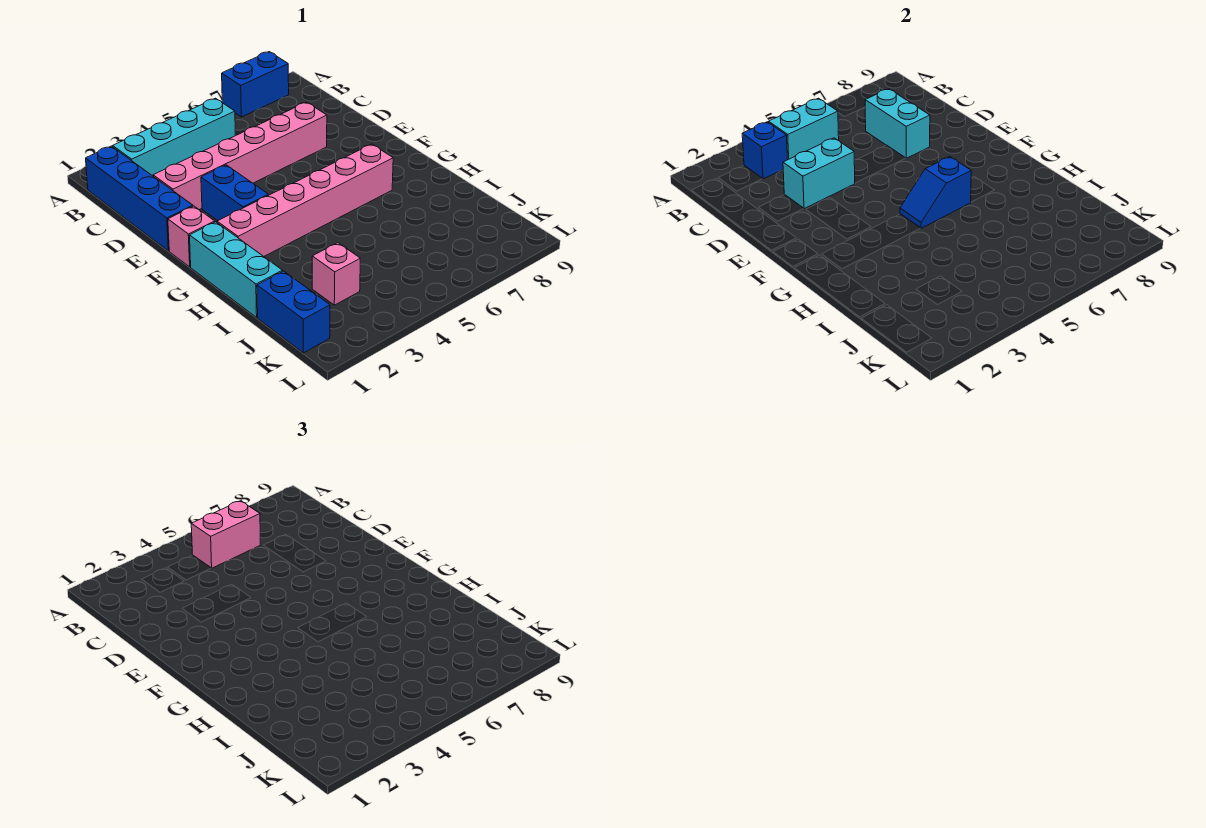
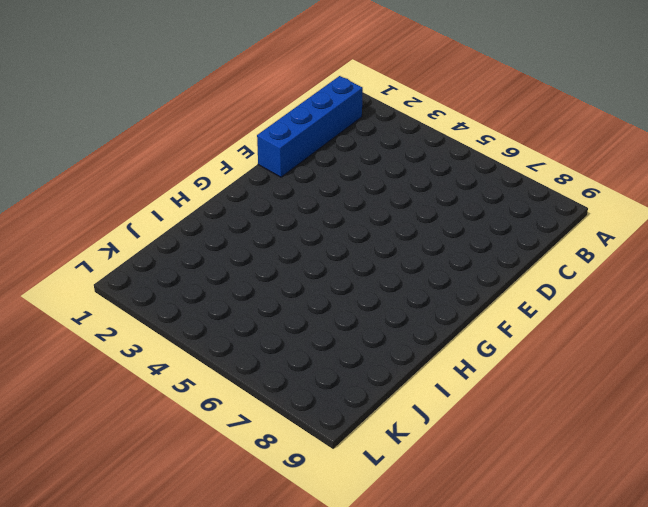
none -> blue 1x2 brick [222,52,289,117]
none -> cyan 1x4 brick [113,98,236,176]
none -> pink 1x6 brick [153,102,327,210]

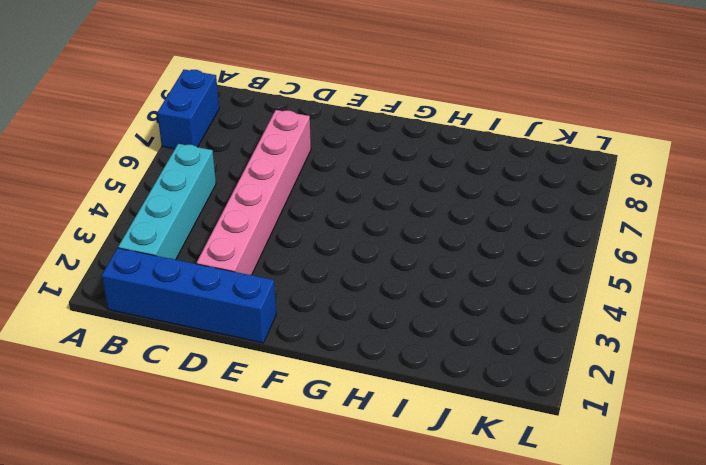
none -> blue 1x2 brick [201,165,268,221]
none -> pink 1x1 brick [168,206,215,267]
none -> cyan 1x3 brick [189,222,283,317]

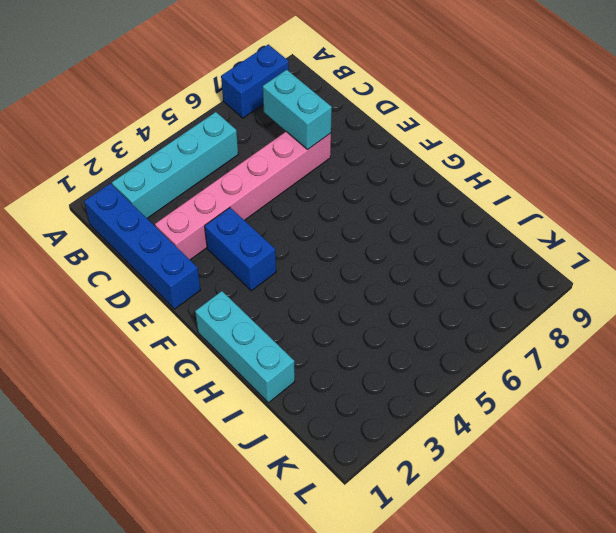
none -> pink 1x1 brick [168,206,215,267]
none -> pink 1x6 brick [217,144,393,256]
none -> blue 1x2 brick [257,271,330,353]

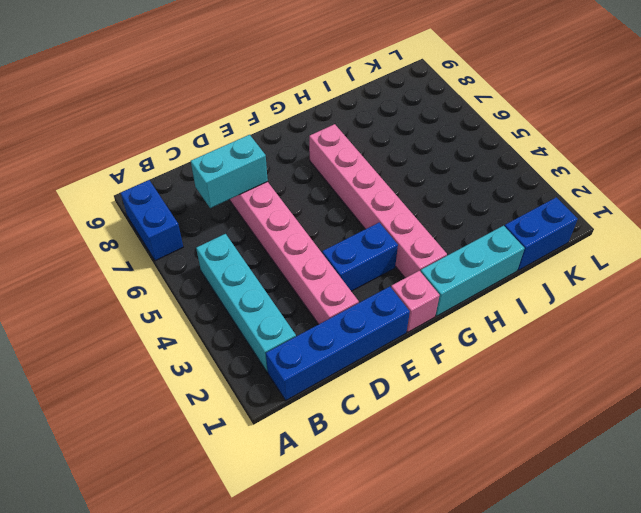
none -> pink 1x1 brick [312,243,360,305]
none -> blue 1x1 brick [742,122,788,179]
none -> cyan 1x2 brick [769,98,839,159]

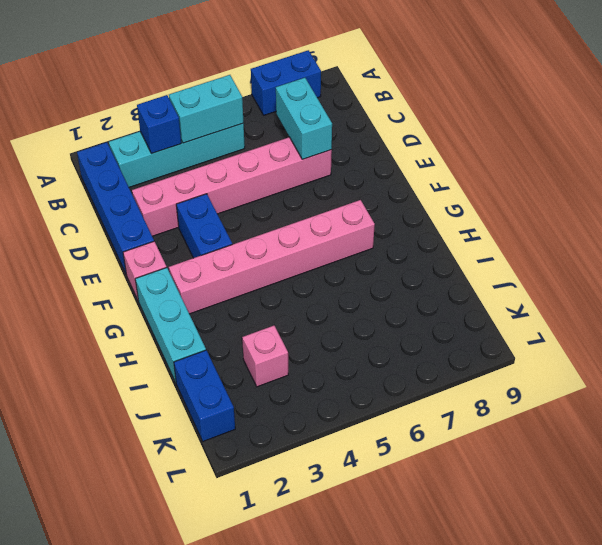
none -> cyan 1x2 brick [783,138,855,209]
none -> blue 1x2 slope [900,157,971,228]
none -> pink 1x2 brick [191,501,260,568]

